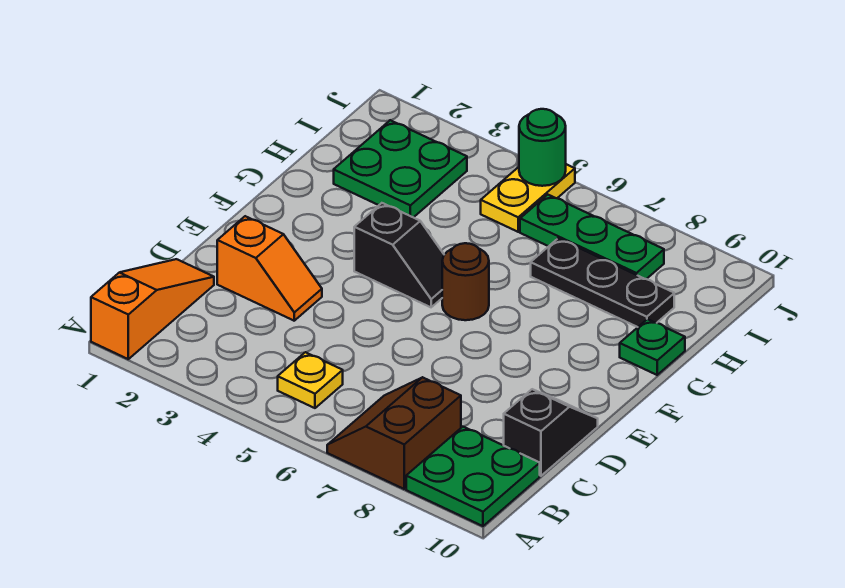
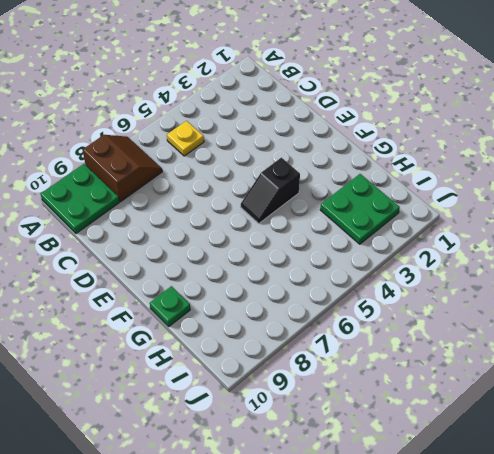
none -> orange 1x3 slope [91,259,214,359]
none -> black 1x2 slope [504,389,598,476]
none -> orange 1x2 slope [217,216,322,321]

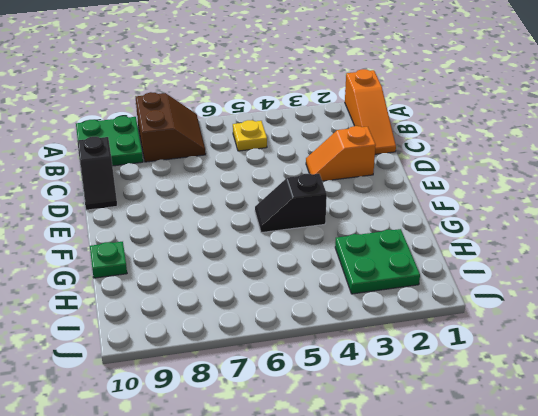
none -> brown 1x1 round brick [442,243,489,320]
none -> black 1x3 plate [531,238,674,327]
none -> yellow 1x2 plate [481,164,575,232]

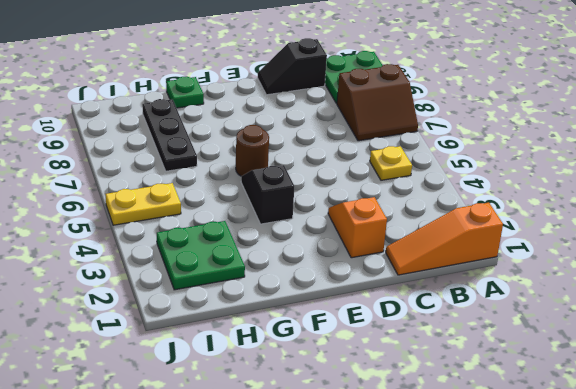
none -> green 1x3 plate [520,195,664,279]
none -> green 1x1 round brick [519,109,566,186]

